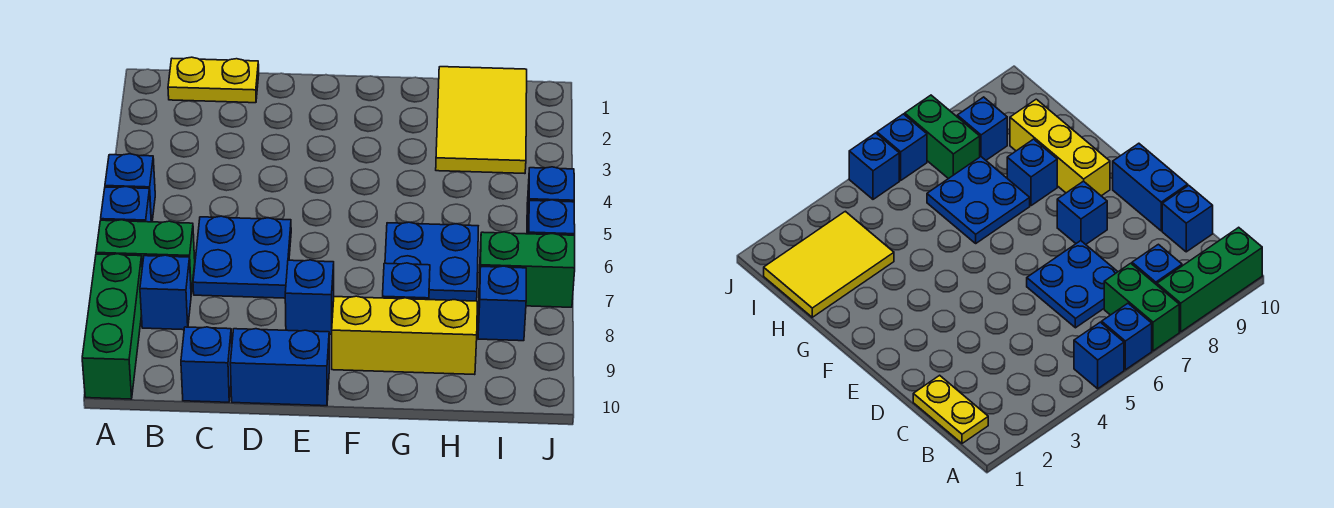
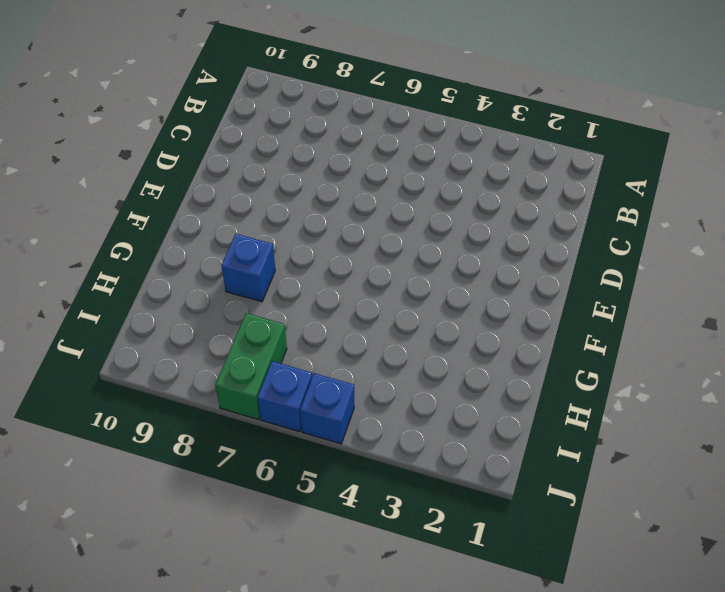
none -> blue 1x1 brick [105,154,155,222]
none -> blue 1x1 brick [101,186,151,222]
none -> green 1x2 brick [96,220,195,293]

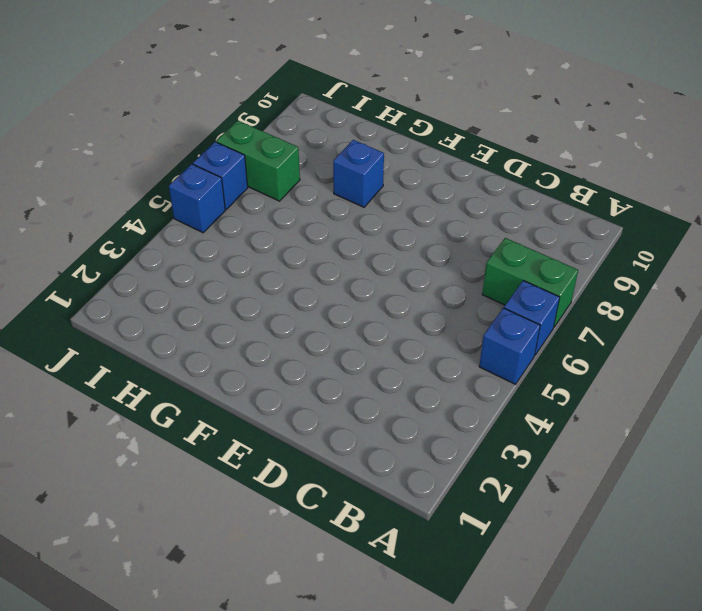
none -> green 1x3 brick [82,254,142,399]
none -> yellow 1x2 plate [168,57,259,103]
none -> blue 1x1 brick [140,255,191,330]

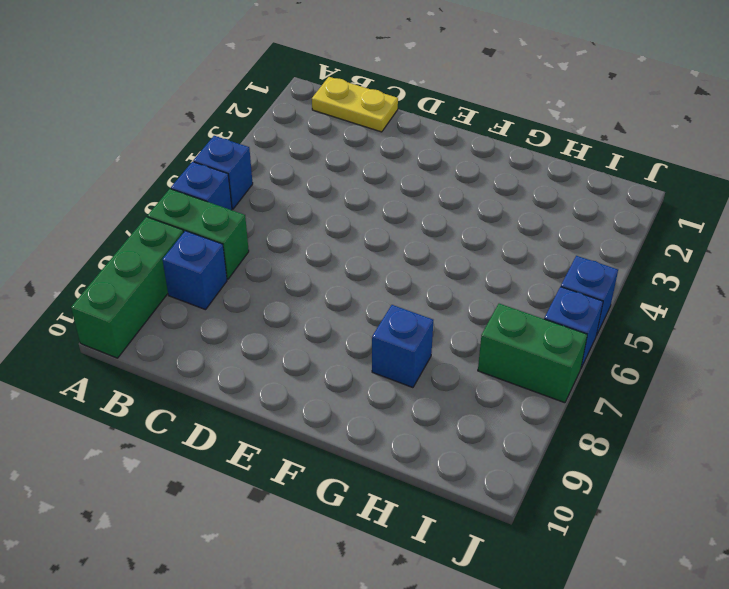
none -> blue 2x2 plate [193,216,291,298]
none -> blue 1x1 brick [181,327,232,402]
none -> blue 1x2 brick [230,329,329,406]

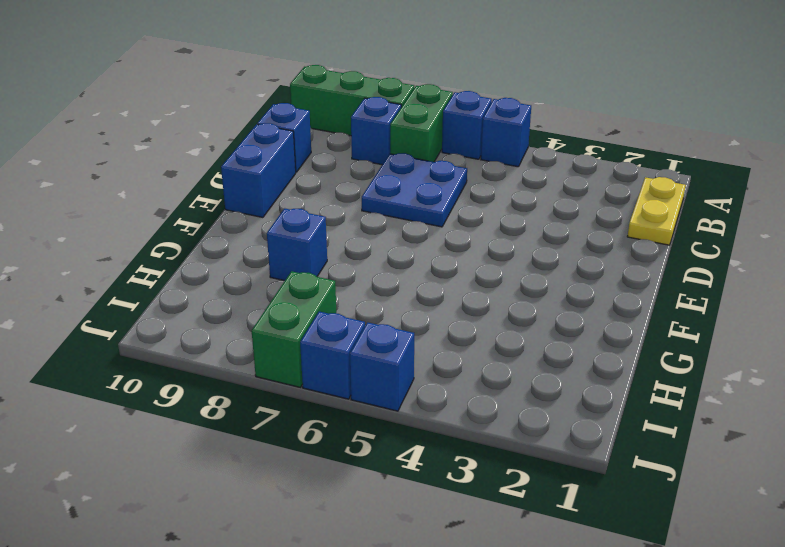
none -> blue 1x1 brick [285,260,334,334]
none -> yellow 1x3 brick [332,296,477,375]
none -> blue 2x2 plate [385,222,478,301]

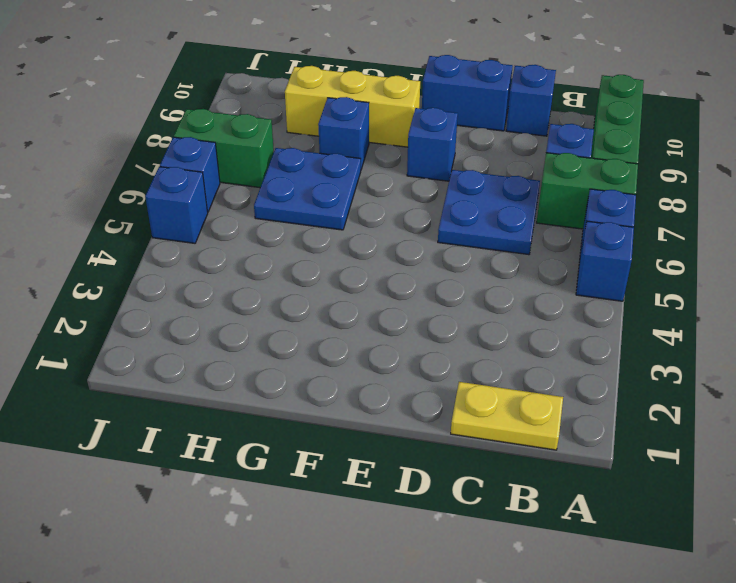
none -> yellow 2x3 tile [436,67,527,174]
none -> blue 1x1 brick [478,266,526,341]

